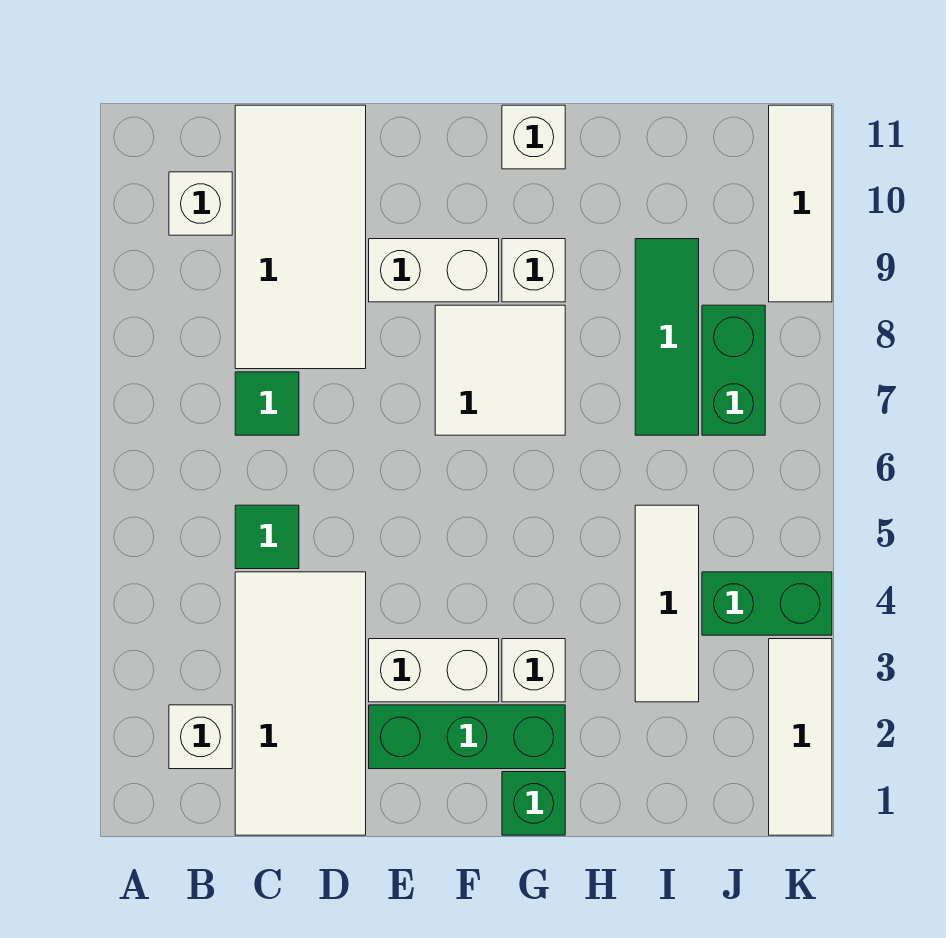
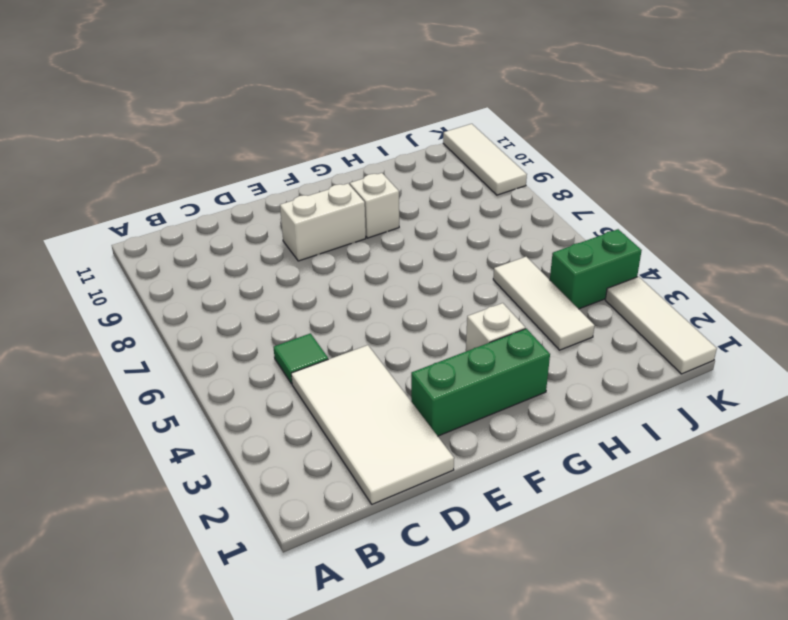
none -> white 1x1 brick [169,705,232,769]
none -> white 1x1 brick [169,172,232,235]
none -> green 1x1 tile [235,372,299,435]

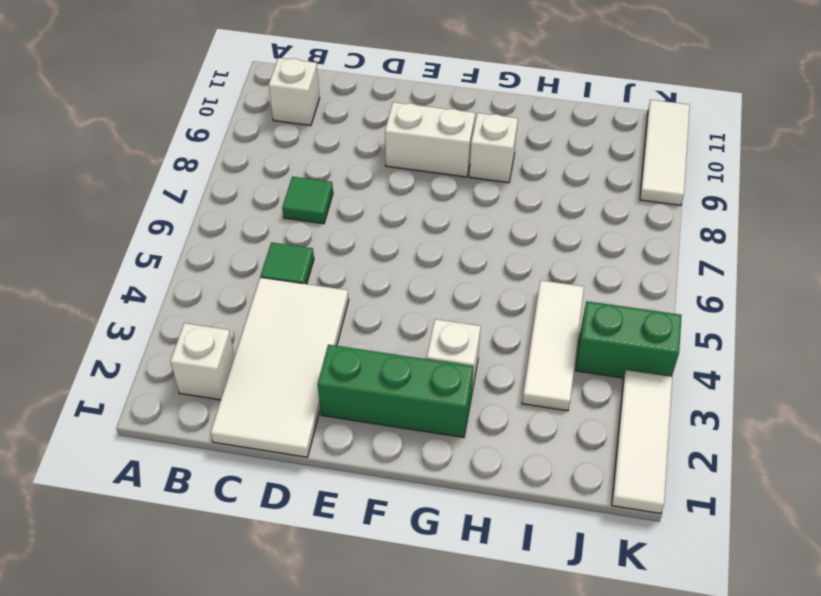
none -> white 2x4 tile [235,105,366,369]
none -> white 1x2 brick [369,639,499,702]
none -> white 2x2 tile [435,305,565,435]

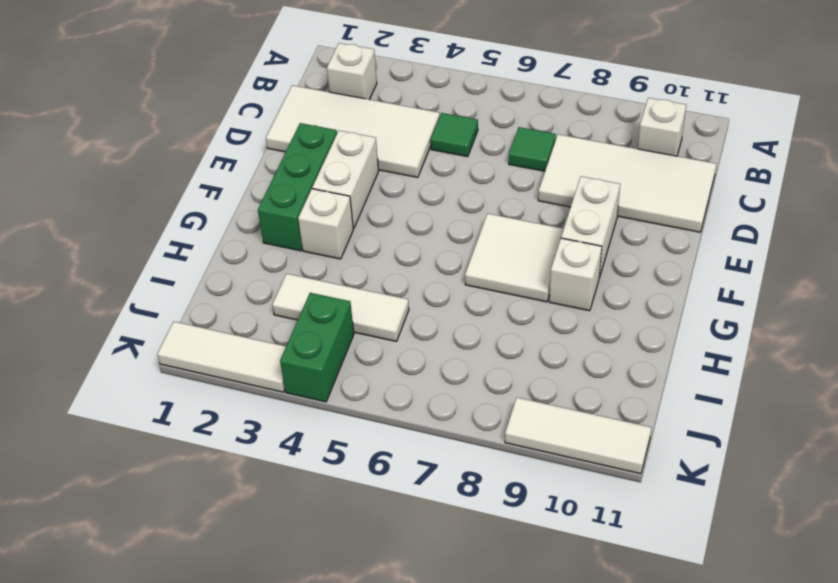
none -> green 1x1 brick [502,772,565,835]
none -> white 1x1 brick [502,105,565,169]
none -> green 1x3 tile [635,239,699,435]

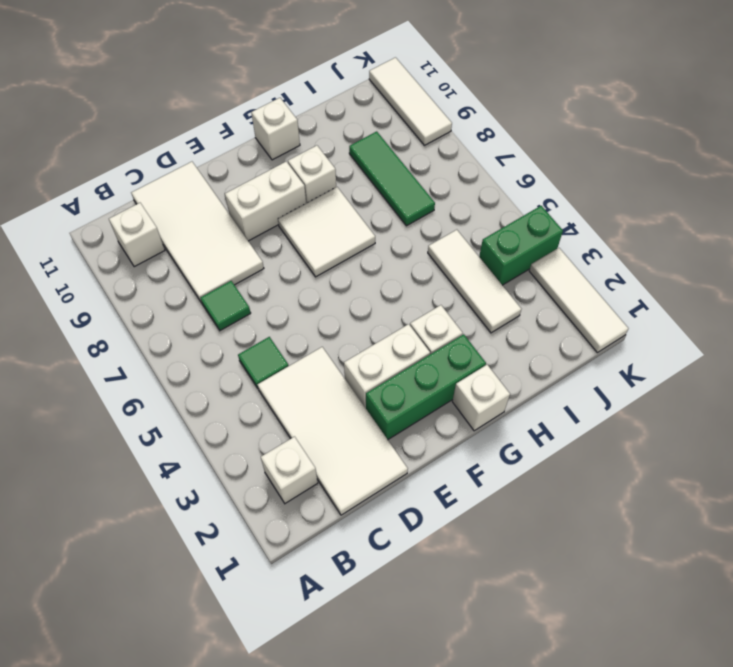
white 1x1 brick [452,365,510,431] -> green 1x1 brick [502,772,565,835]
none -> green 1x2 brick [702,305,765,435]

